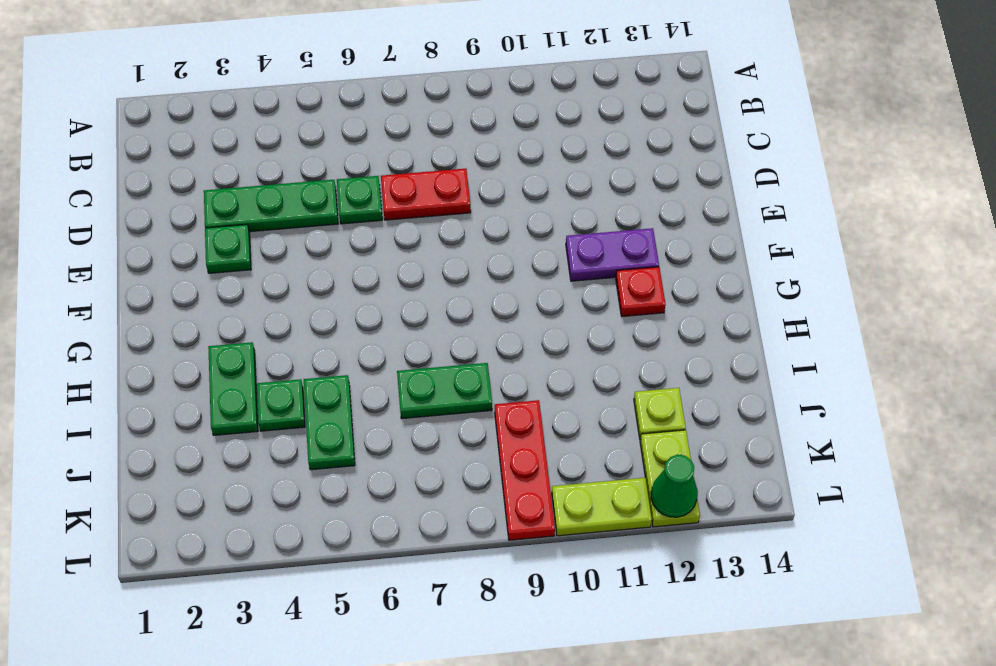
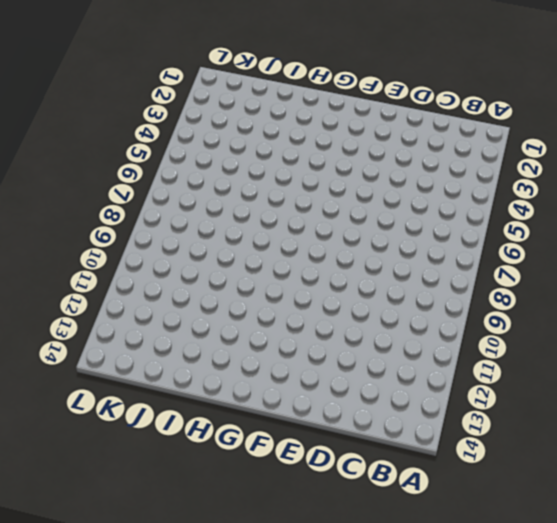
none -> green 1x3 plate [204,180,338,232]
none -> green 1x1 plate [337,176,382,224]
none -> red 1x2 plate [381,169,471,220]

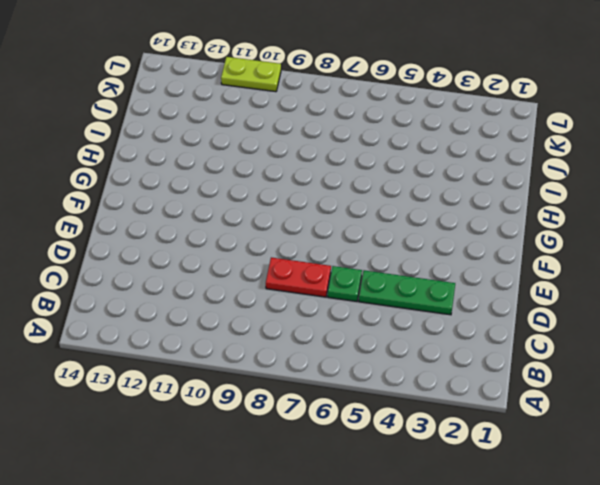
none -> green 1x1 plate [205,225,251,273]
none -> purple 1x2 plate [566,228,659,281]
none -> red 1x1 plate [616,267,666,317]

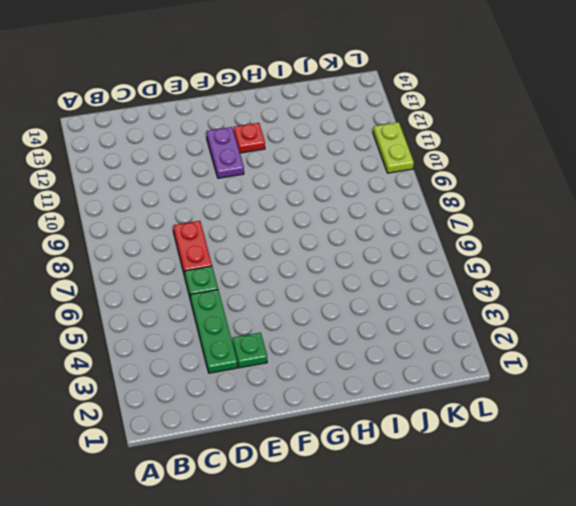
none -> green 1x2 plate [208,342,258,435]
none -> green 1x1 plate [257,379,305,431]
none -> green 1x2 plate [304,375,355,470]

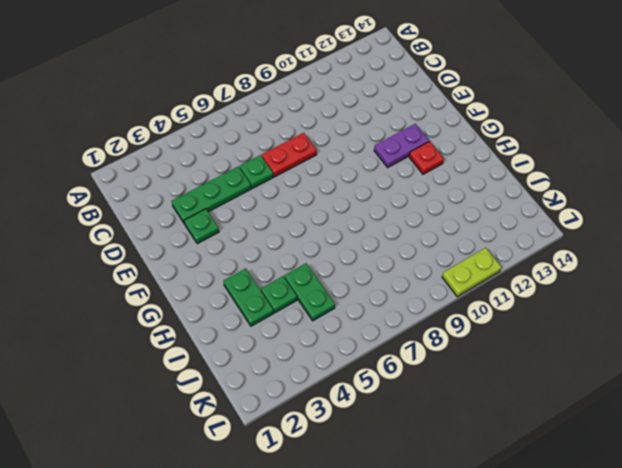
none -> green 1x2 plate [397,363,492,419]
none -> red 1x3 plate [495,400,555,540]
none -> lime 1x1 plate [634,388,686,439]

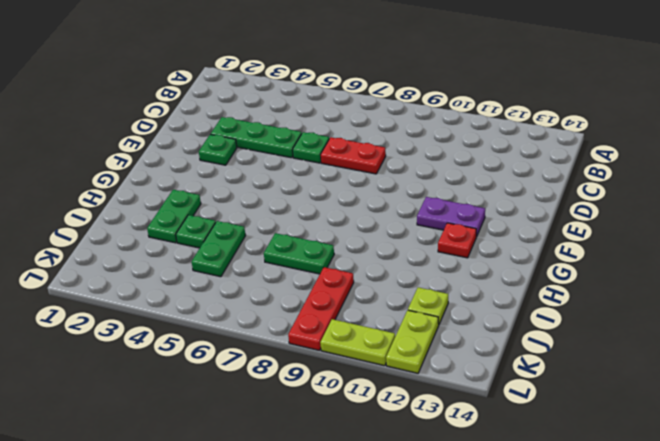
none -> green 1x1 cone [651,455,698,517]

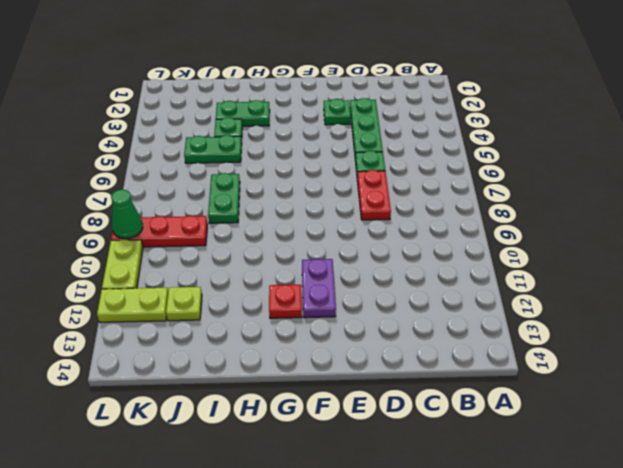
green 1x1 cone [111,190,143,239] -> green 1x1 cone moved to [651,455,698,517]

